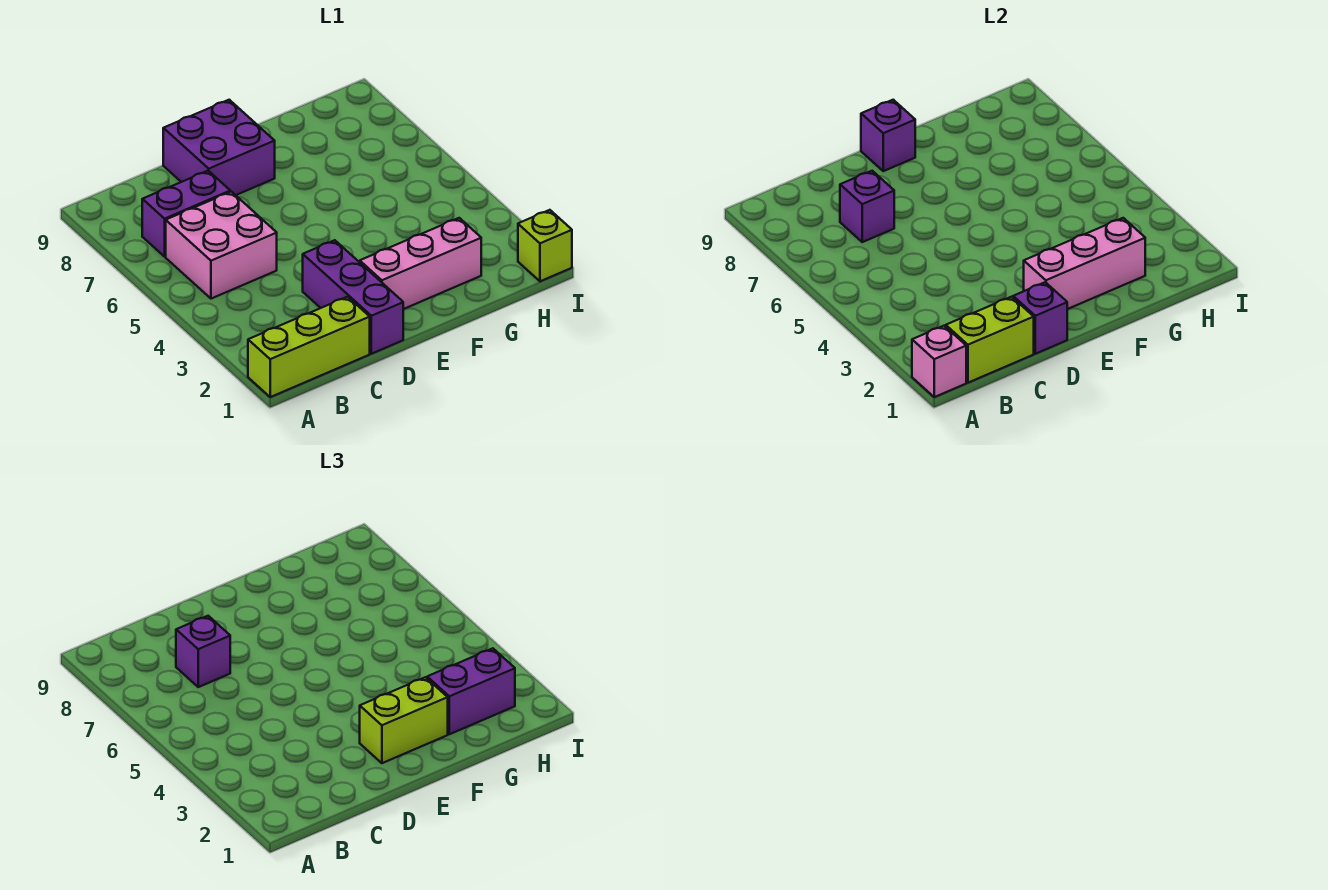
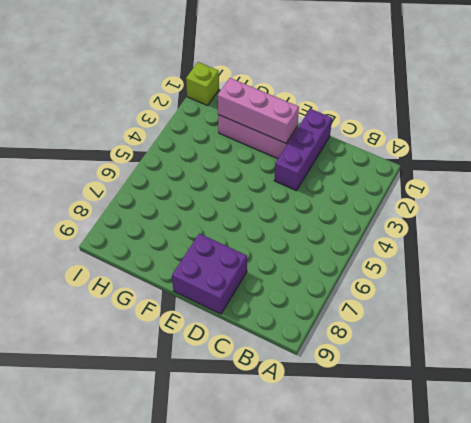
none -> lime 1x3 brick [248,297,370,397]
none -> pink 2x2 brick [166,192,277,299]
none -> purple 1x2 brick [142,171,230,256]

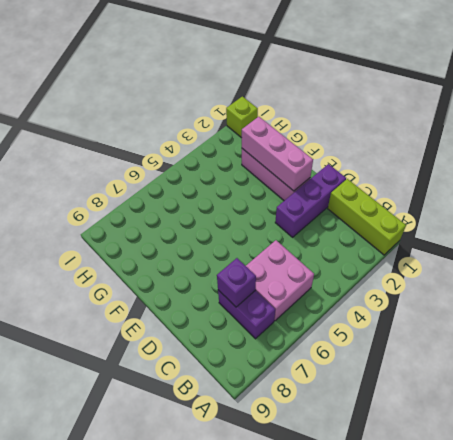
none -> purple 2x2 brick [163,100,275,195]
none -> pink 1x1 brick [912,326,966,397]
none -> lime 1x2 brick [946,297,1034,383]

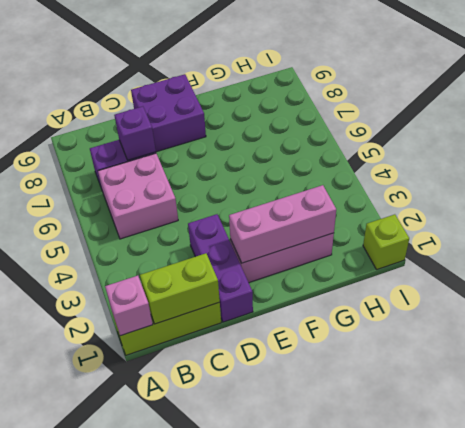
none -> purple 1x1 brick [1013,282,1067,354]
none -> purple 1x1 brick [861,100,915,171]
none -> purple 1x1 brick [176,616,230,687]

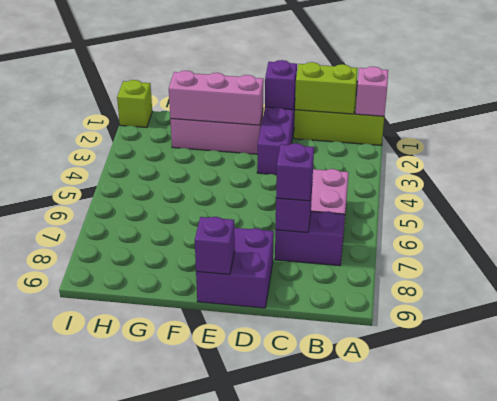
none -> lime 1x2 brick [360,677,448,763]
none -> purple 1x2 brick [427,648,515,734]

